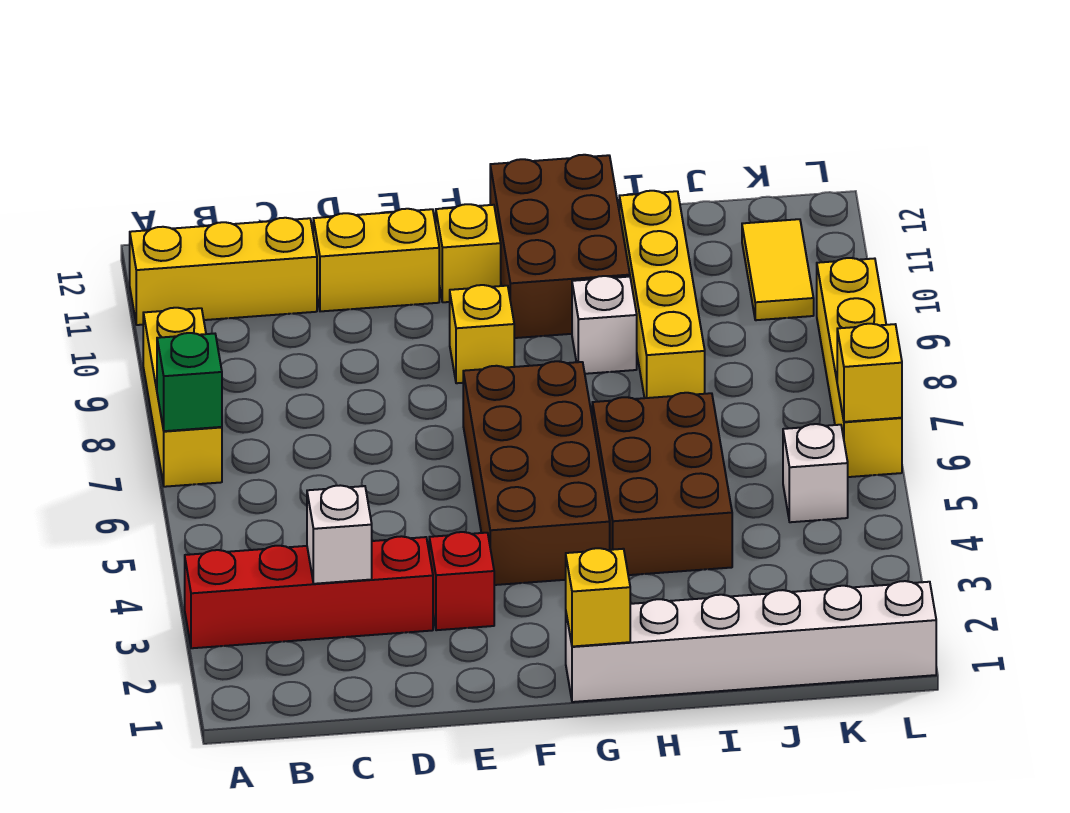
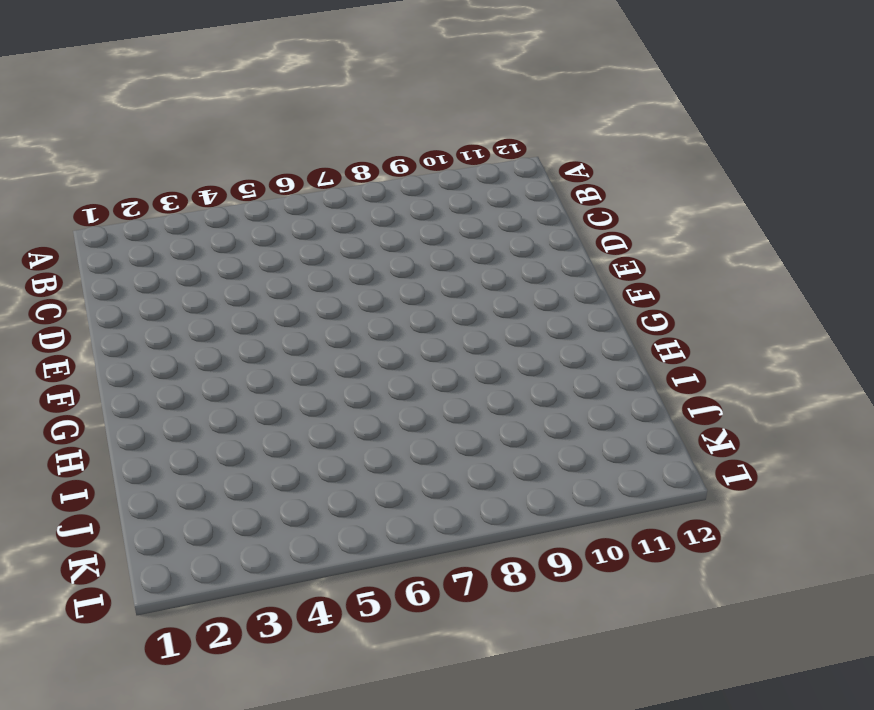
none -> red 1x4 brick [185,536,433,648]
none -> yellow 1x3 brick [143,308,222,487]
none -> yellow 1x3 brick [130,218,317,325]

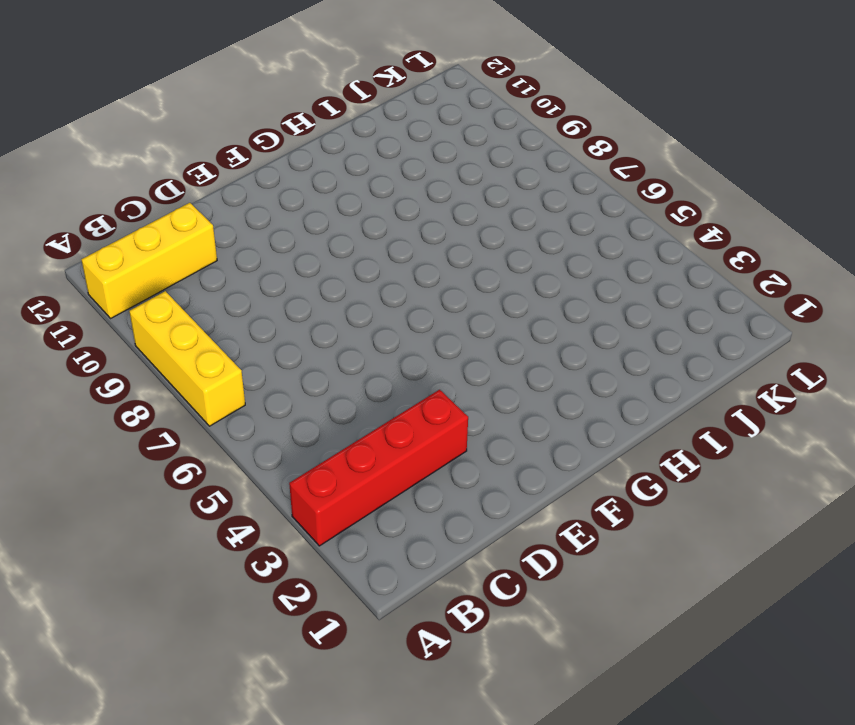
none -> yellow 1x2 brick [313,209,439,311]
none -> red 1x1 brick [429,532,494,630]
none -> brown 2x4 brick [463,361,610,585]

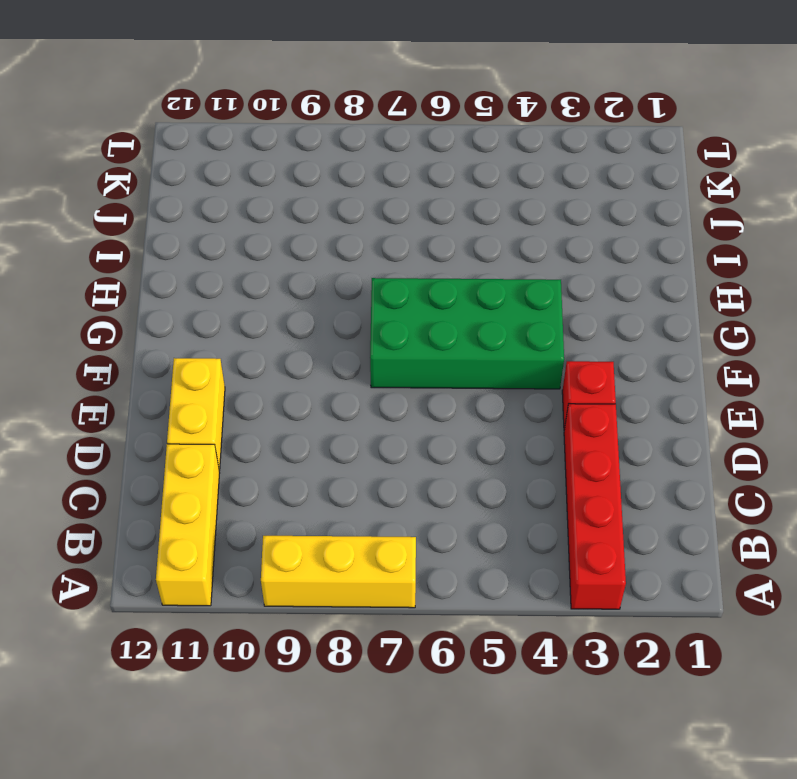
green 2x4 brick [370,278,564,389] -> brown 2x4 brick [463,361,610,585]
none -> yellow 1x1 brick [450,285,514,383]
none -> yellow 1x1 brick [436,204,501,302]
none -> white 1x6 brick [566,581,936,702]

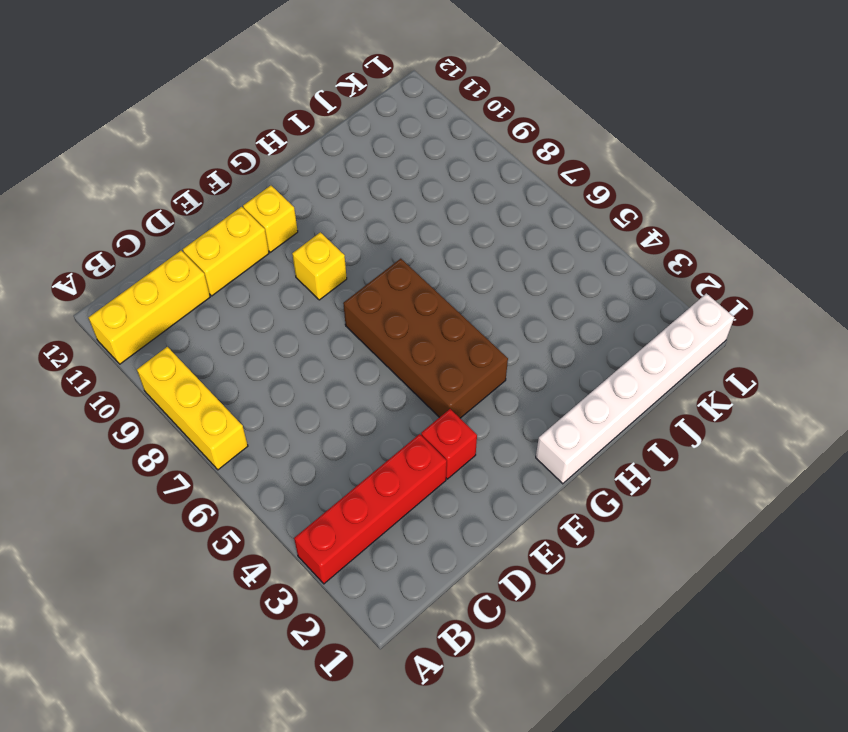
none -> brown 2x3 brick [490,155,630,338]
none -> brown 2x3 brick [592,393,732,575]
none -> white 1x1 brick [572,276,637,374]

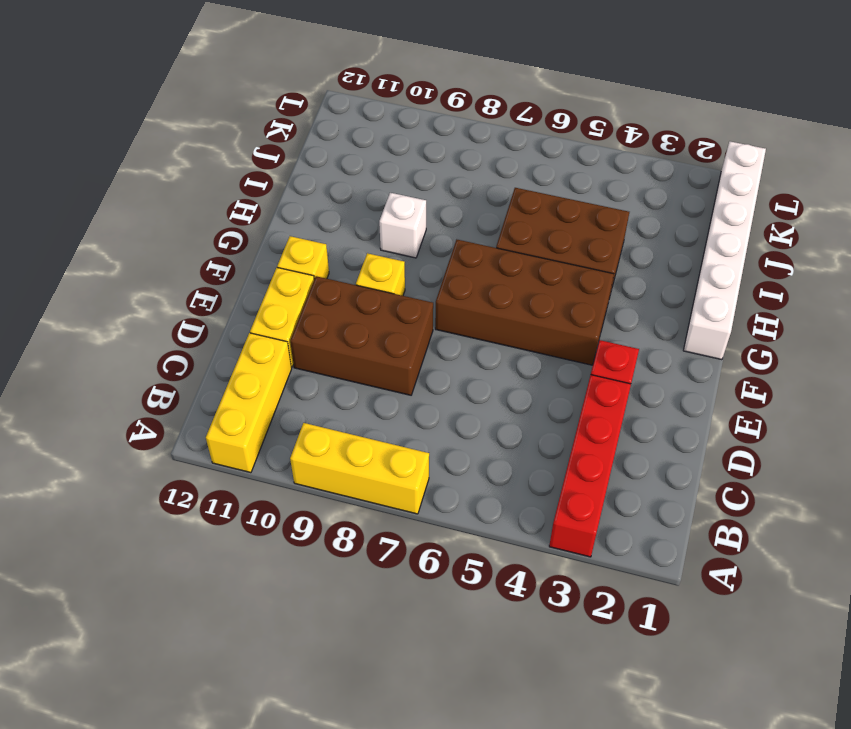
brown 2x3 brick [290,276,433,395] -> brown 2x3 brick moved to [490,155,630,338]
none -> yellow 1x4 brick [619,191,705,398]
none -> white 1x1 brick [783,424,848,522]
none -> yellow 1x2 tile [742,219,814,320]

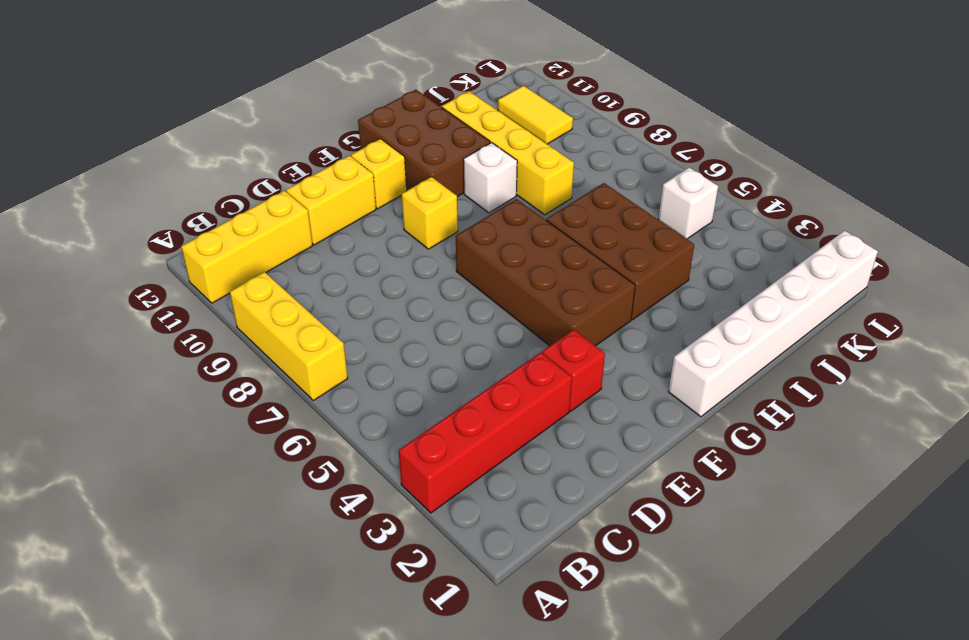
none -> yellow 1x4 brick [817,258,902,477]
none -> green 1x1 brick [157,333,222,431]
none -> white 1x1 brick [307,485,372,584]

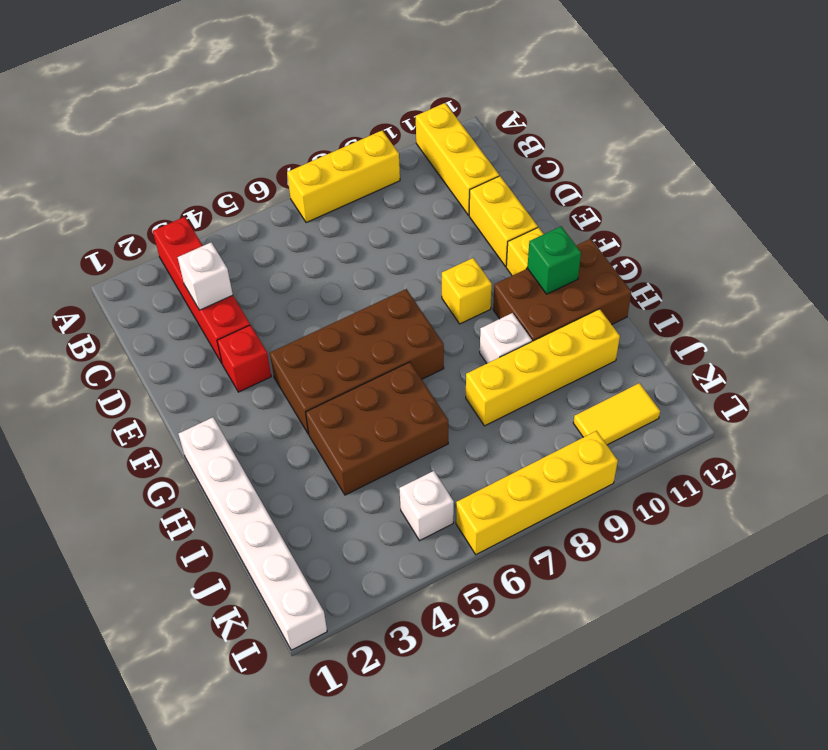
green 1x1 brick [527,226,581,294] -> green 1x1 brick moved to [157,333,222,431]
none -> yellow 1x1 brick [566,548,630,646]
none -> yellow 1x1 brick [837,324,902,422]

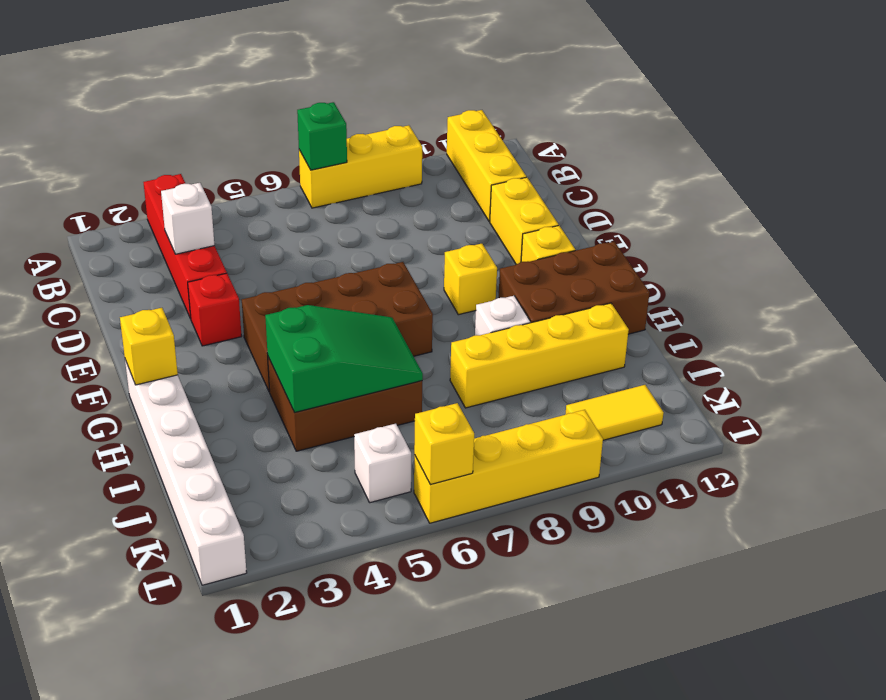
green 2x3 slope [265,305,423,412] -> none

